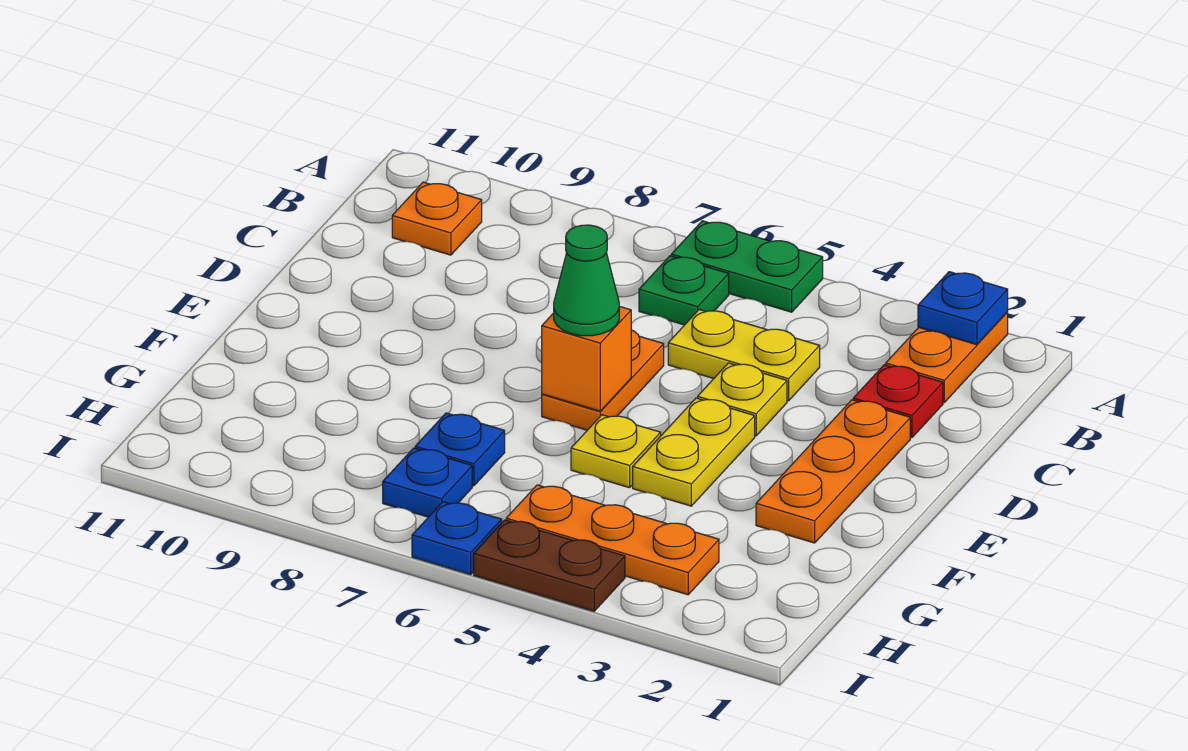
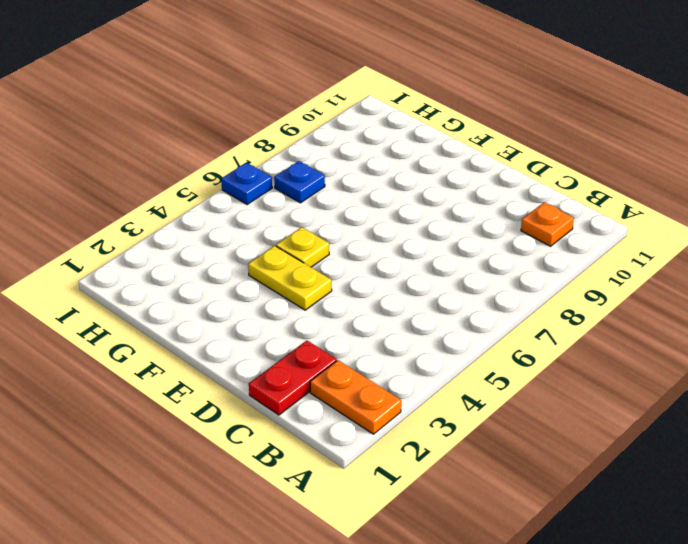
red 1x2 plate [249,341,337,415] -> red 1x1 plate [853,365,943,438]
none -> green 1x2 plate [671,221,823,312]
none -> green 1x1 plate [639,256,729,325]
none -> yellow 1x2 plate [668,309,820,401]

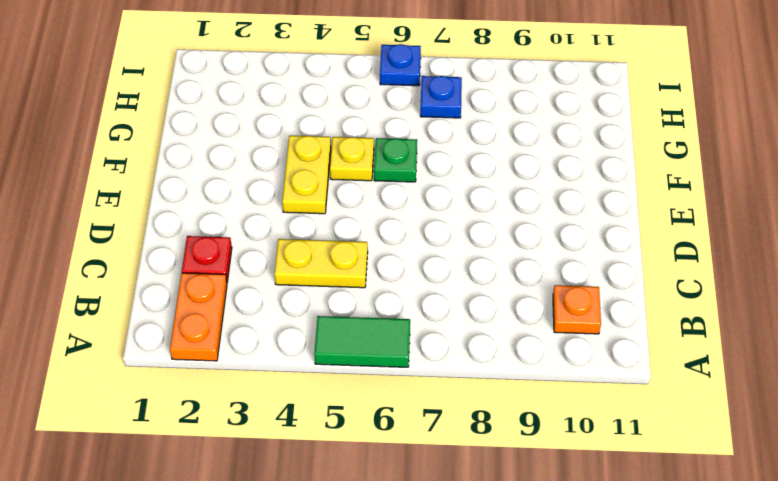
green 1x2 tile [314,316,410,367] -> green 1x2 plate [671,221,823,312]
green 1x1 plate [374,138,417,182] -> green 1x1 plate moved to [639,256,729,325]
none -> orange 1x3 plate [756,400,910,543]
none -> yellow 1x1 plate [698,363,787,436]
none -> orange 1x2 plate [542,330,664,430]

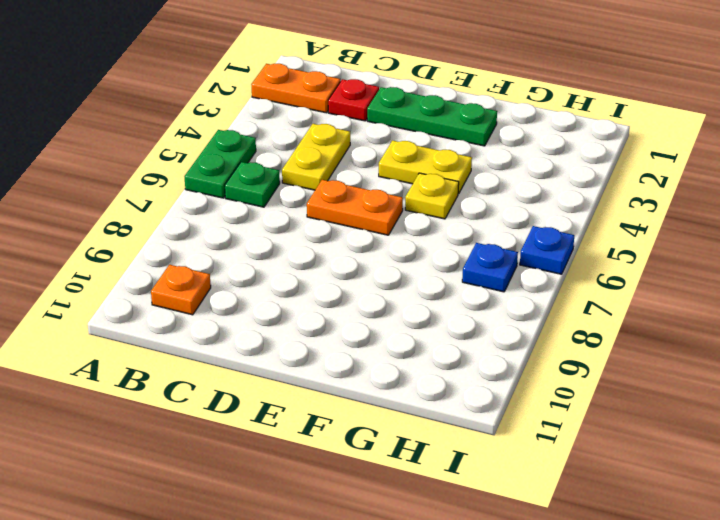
green 1x3 plate [367,87,497,146] -> orange 1x3 plate [756,400,910,543]
none -> yellow 1x1 plate [698,363,787,436]
none -> blue 1x1 plate [415,413,505,486]
none -> orange 1x3 plate [506,485,719,595]

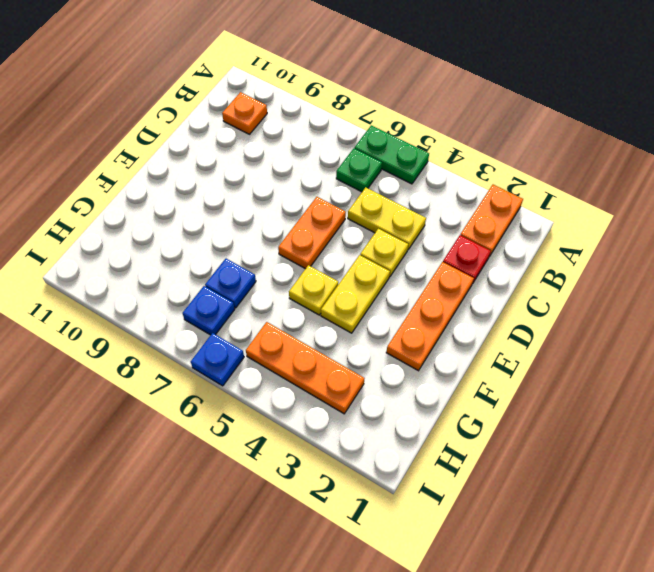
none -> brown 1x2 plate [474,520,625,611]
none -> blue 1x1 plate [918,272,1008,345]
none -> orange 1x1 brick [542,306,631,411]

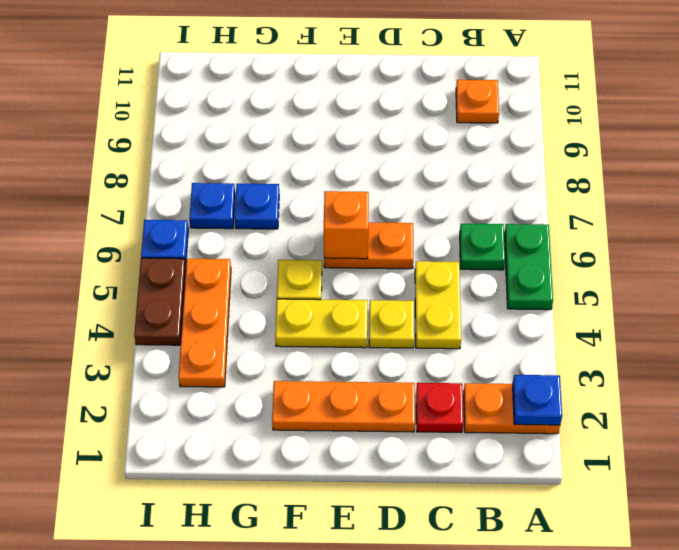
none -> green 1x1 cone [554,225,619,336]

